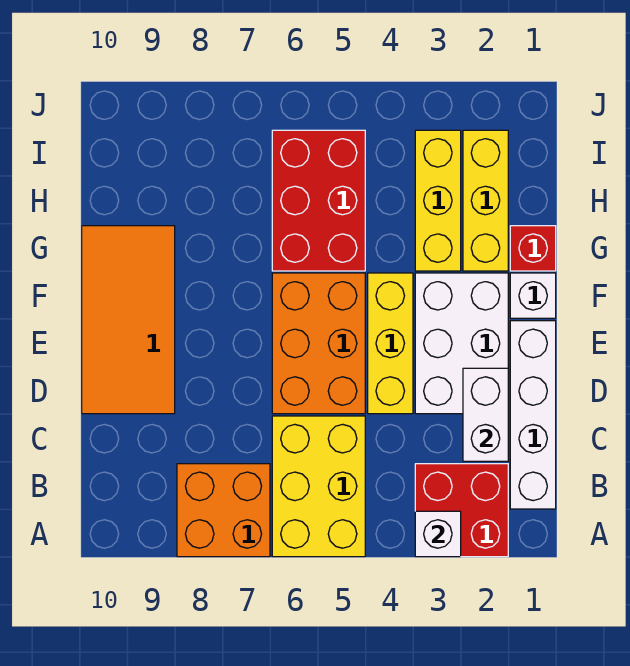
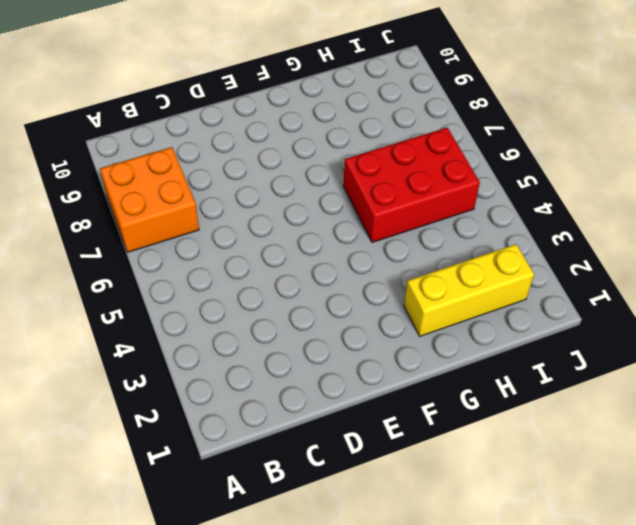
none -> red 2x2 brick [415,464,508,557]
none -> yellow 2x3 brick [272,416,365,557]
none -> white 1x4 brick [510,321,556,509]

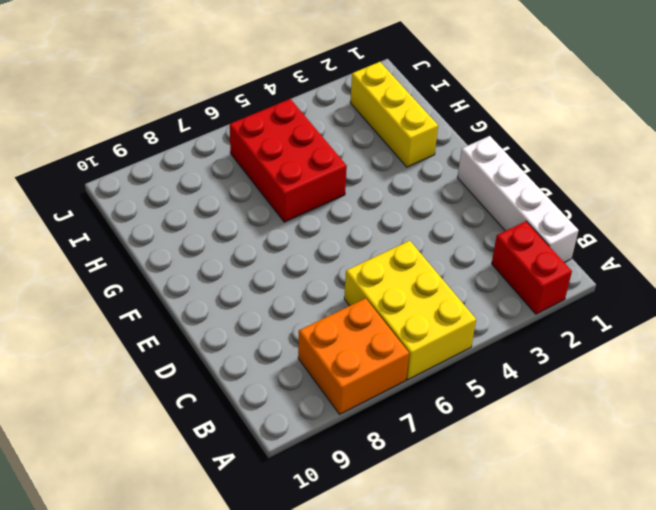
red 1x2 brick [492,221,572,314] -> red 2x2 brick [415,464,508,557]
none -> white 2x3 brick [415,273,508,414]
none -> yellow 1x3 brick [368,273,413,414]
none -> orange 2x3 brick [272,273,365,414]

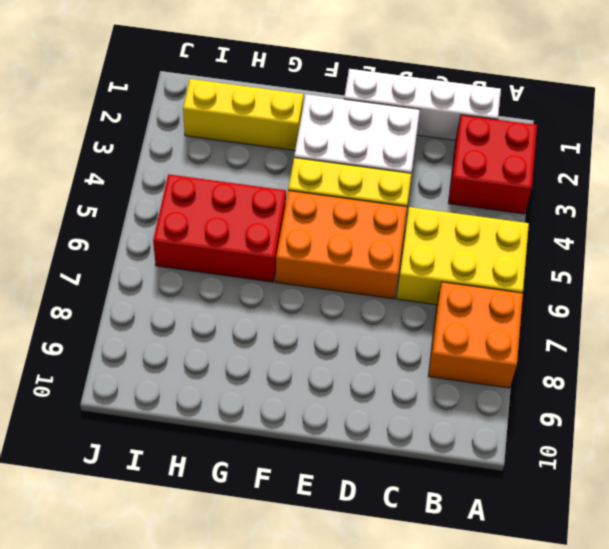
none -> orange 2x4 tile [82,226,175,414]
none -> white 1x1 brick [510,273,556,318]
none -> red 1x1 brick [510,226,556,271]

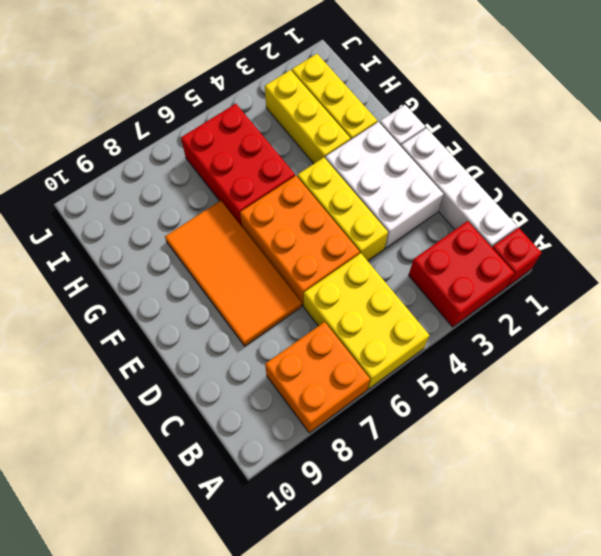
red 1x1 brick [492,228,542,287] -> red 1x1 brick moved to [510,226,556,271]
orange 2x4 tile [165,201,301,346] -> orange 2x4 tile moved to [82,226,175,414]
none -> white 1x1 brick [415,511,461,557]
none -> white 1x2 brick [463,368,508,461]

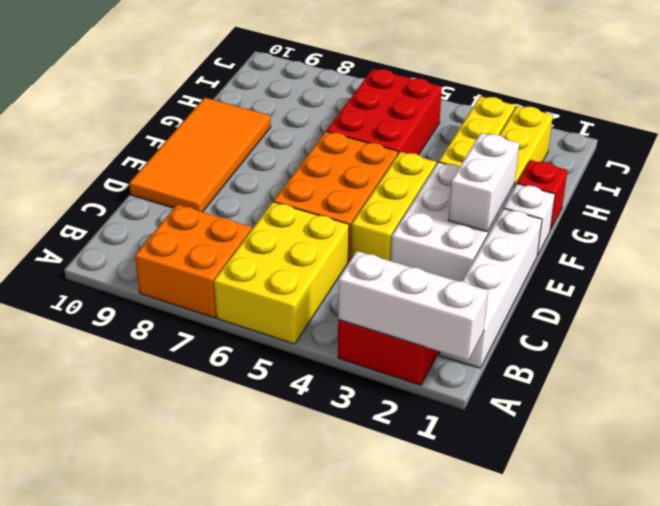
white 1x3 brick [338,251,488,360] -> white 1x1 brick [415,511,461,557]
white 1x2 brick [448,133,519,232] -> white 1x2 brick moved to [463,368,508,461]

